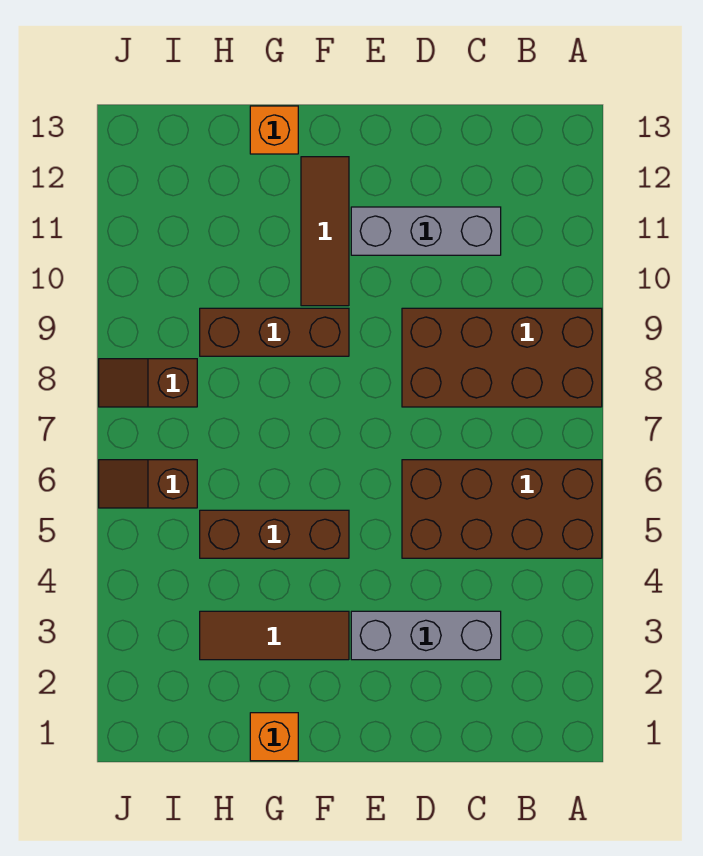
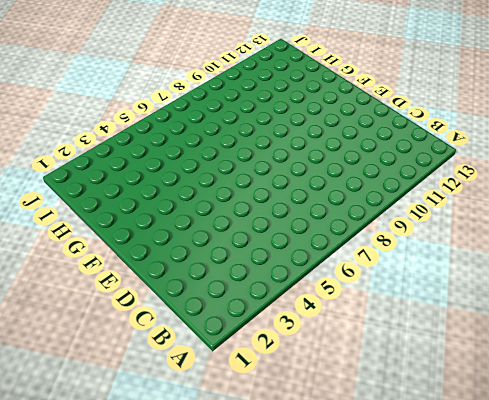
none -> brown 2x4 brick [402,460,602,558]
none -> brown 2x4 brick [402,308,602,407]
none -> grey 1x3 brick [351,611,501,660]

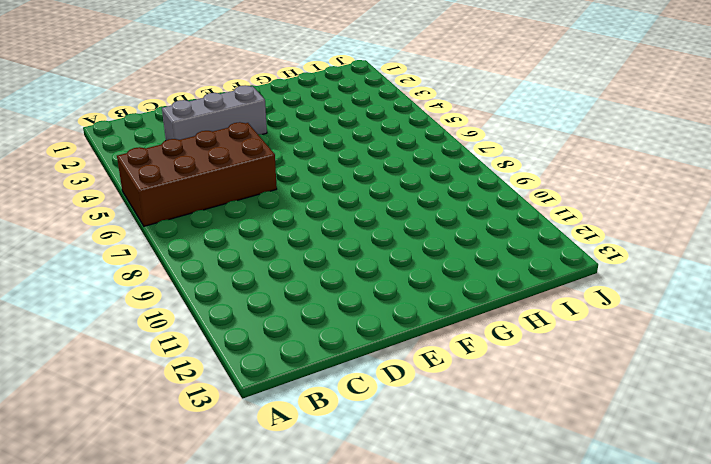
none -> brown 2x4 brick [402,308,602,407]
none -> grey 1x3 brick [351,207,501,255]
none -> brown 1x3 tile [200,611,349,660]

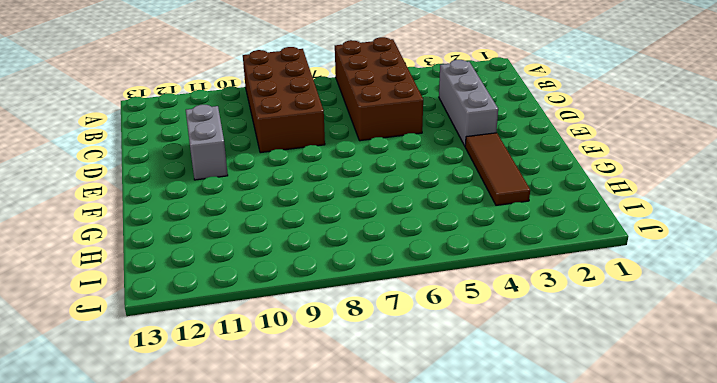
grey 1x2 brick [186,105,228,180] -> grey 1x3 brick [351,207,501,255]
none -> brown 1x3 brick [200,510,349,558]
none -> brown 1x3 brick [200,308,349,356]
none -> brown 1x3 tile [301,157,349,306]

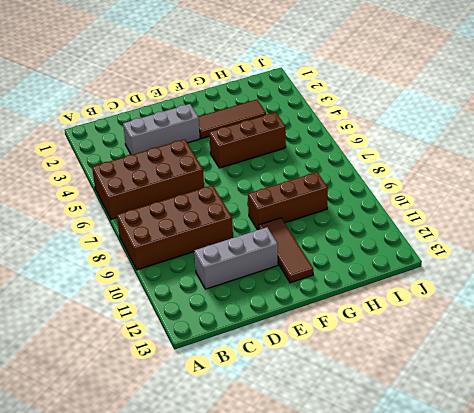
none -> orange 1x1 brick [250,713,298,761]
none -> orange 1x1 brick [250,106,298,154]
none -> brown 1x2 slope [99,460,197,508]

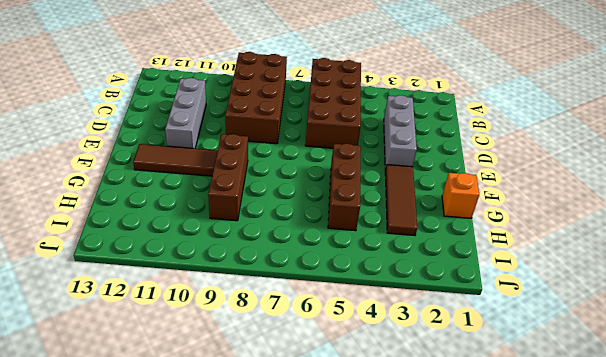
none -> orange 1x1 brick [250,106,298,154]
none -> brown 1x2 slope [99,460,197,508]
none -> brown 1x2 slope [99,359,197,407]

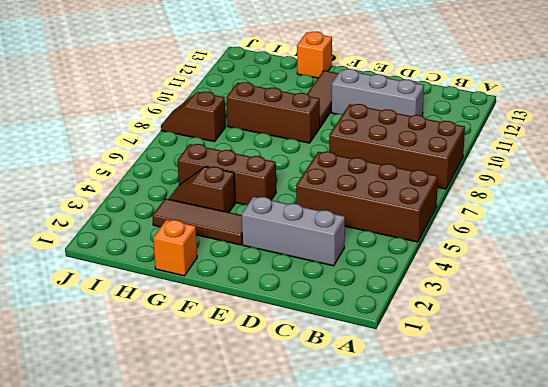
brown 1x2 slope [169,167,235,212] -> brown 1x2 slope moved to [99,460,197,508]

